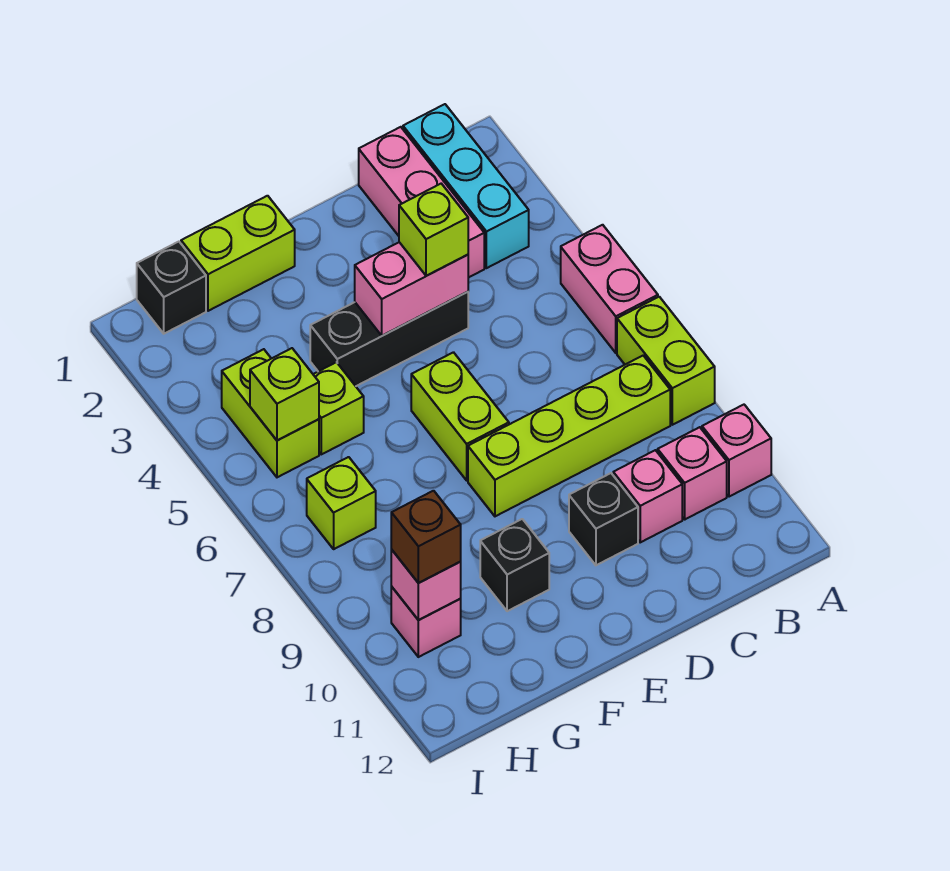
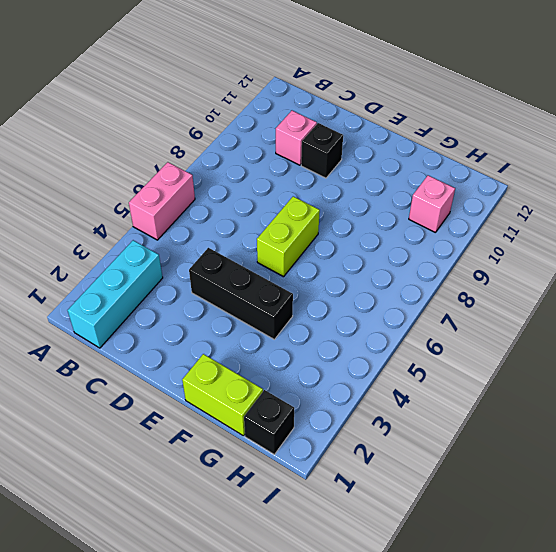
none -> lime 1x2 brick [617,297,715,425]
none -> pink 1x1 brick [702,405,771,497]
none -> lime 1x4 brick [468,356,670,516]

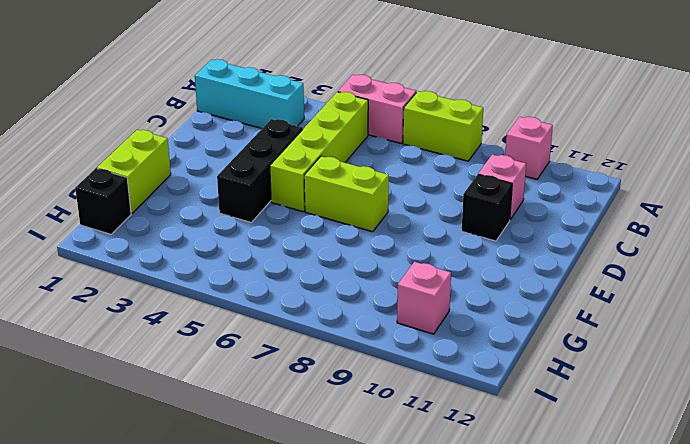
lime 1x4 brick [270,92,368,212] -> lime 1x4 brick moved to [468,356,670,516]
none -> pink 1x1 brick [658,427,727,519]
none -> pink 1x3 brick [359,127,484,278]
none -> black 1x1 brick [480,519,549,611]

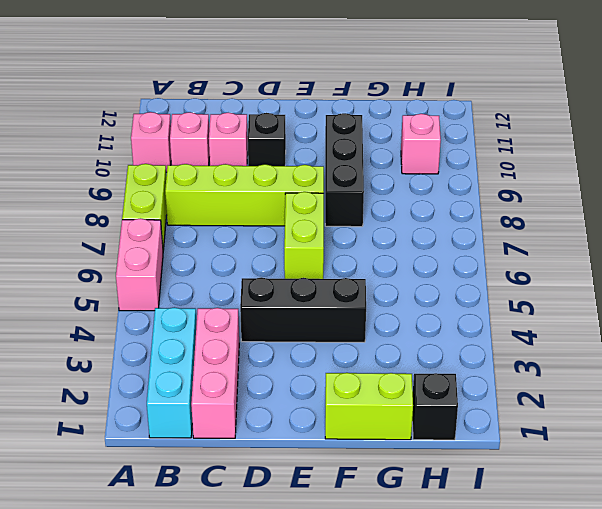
black 1x3 brick [325,113,364,227] -> black 1x1 brick [480,519,549,611]
none -> lime 1x1 brick [313,362,364,454]
none -> lime 1x2 brick [222,349,319,477]
none -> lime 1x1 brick [307,457,376,549]

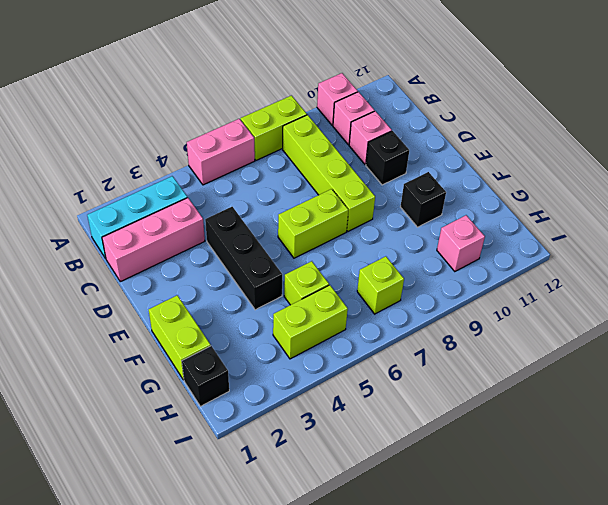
none -> pink 1x2 brick [355,242,468,336]
none -> lime 1x1 brick [250,348,319,440]
none -> pink 1x1 brick [391,550,461,620]

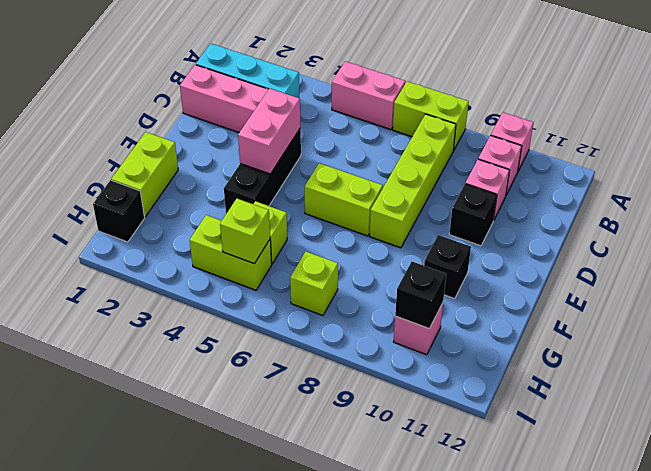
black 1x1 brick [395,262,446,329] -> pink 1x1 brick [391,550,461,620]
none -> lime 1x1 brick [399,184,468,276]
none -> brown 1x1 brick [391,491,461,583]

